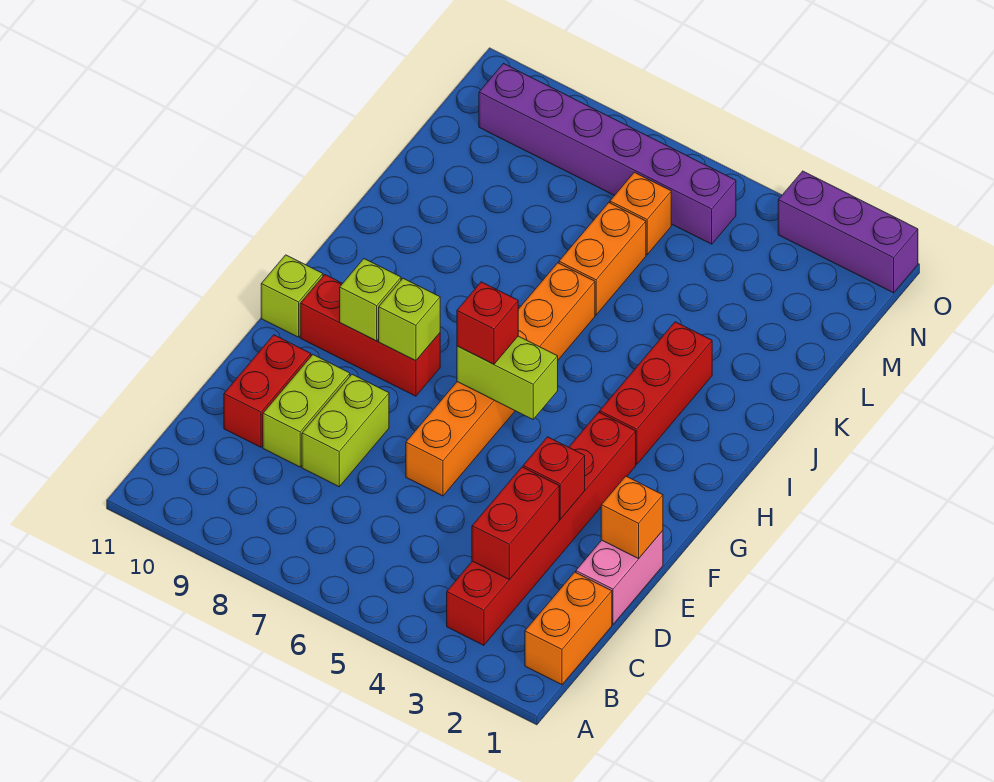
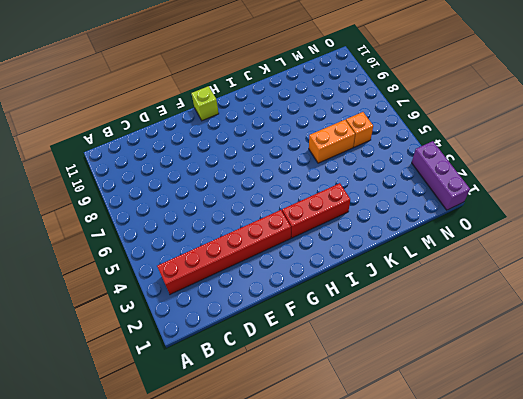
none -> orange 1x2 brick [525,572,612,685]
none -> pink 1x2 brick [576,531,663,624]
none -> lime 1x2 brick [302,374,389,487]

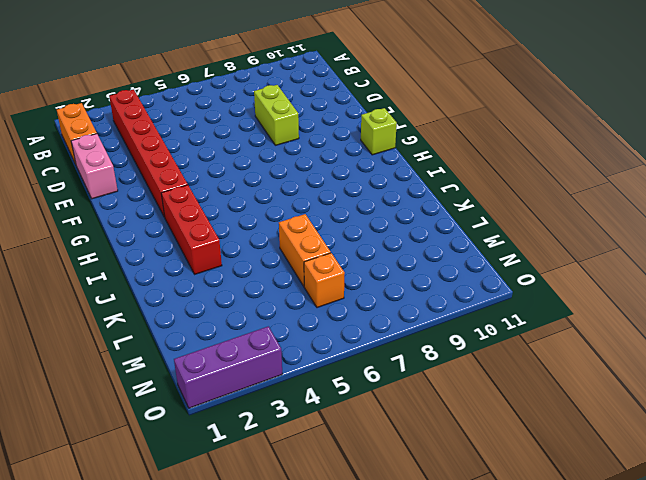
none -> lime 1x2 brick [263,355,350,467]
none -> red 1x2 brick [224,335,311,447]
none -> orange 1x6 brick [406,263,595,496]

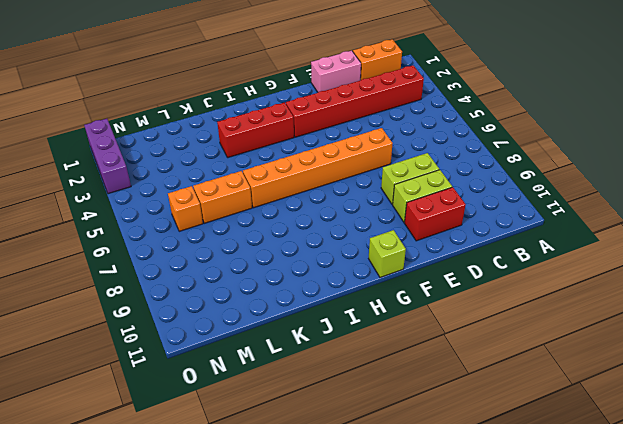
none -> red 1x3 brick [300,275,440,396]
none -> purple 1x6 brick [479,64,736,244]
none -> red 1x2 brick [472,467,559,580]

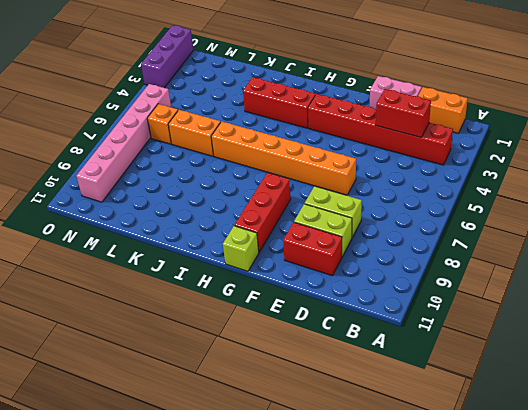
pink 1x6 brick [76,84,171,202] -> purple 1x6 brick [479,64,736,244]
none -> orange 1x1 brick [601,476,663,559]
none -> red 1x1 brick [523,437,585,519]
none -> lime 1x2 brick [457,336,558,419]

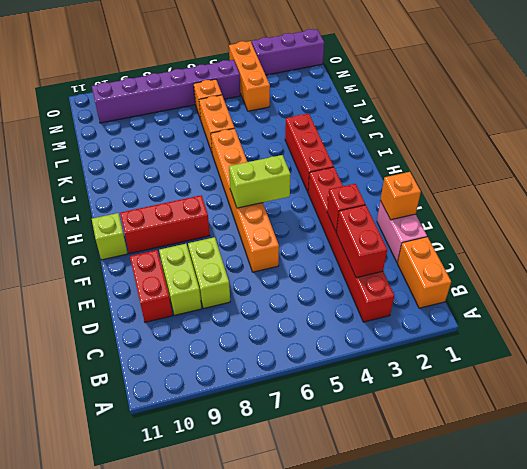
orange 1x3 brick [229,41,270,111] -> none
none -> lime 1x1 brick [379,278,440,361]
none -> lime 1x1 brick [340,259,401,341]
none -> red 1x1 brick [457,282,518,364]

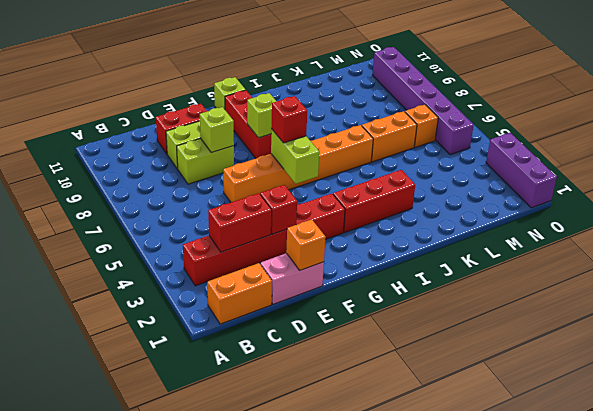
lime 1x1 brick [200,107,234,153] -> lime 1x1 brick moved to [340,259,401,341]

